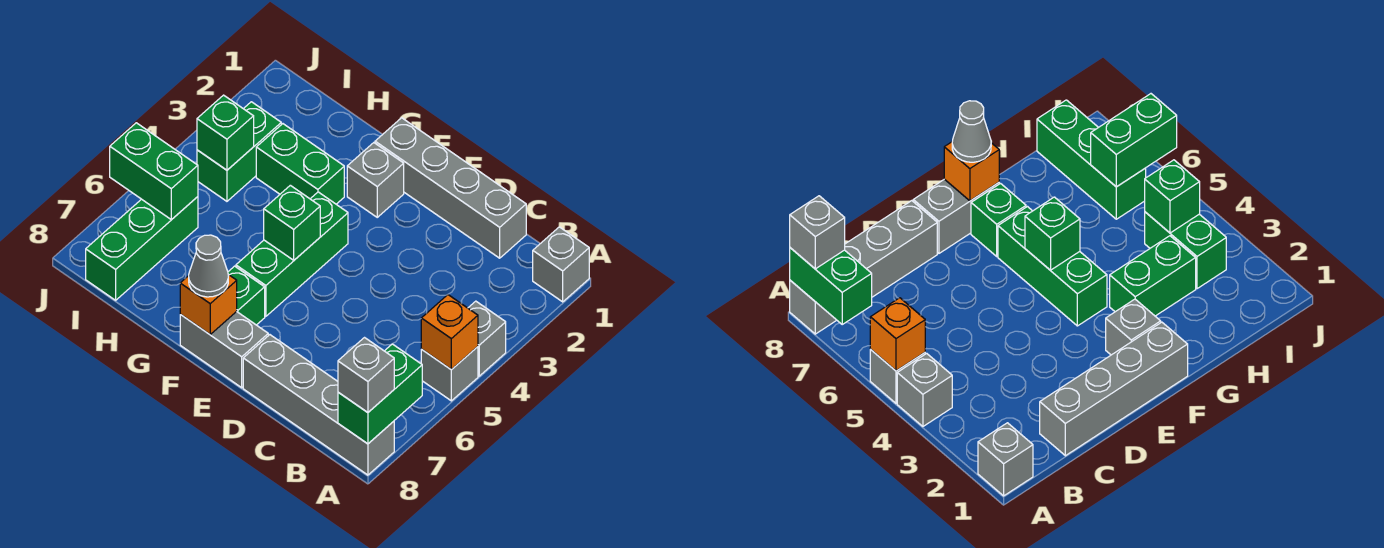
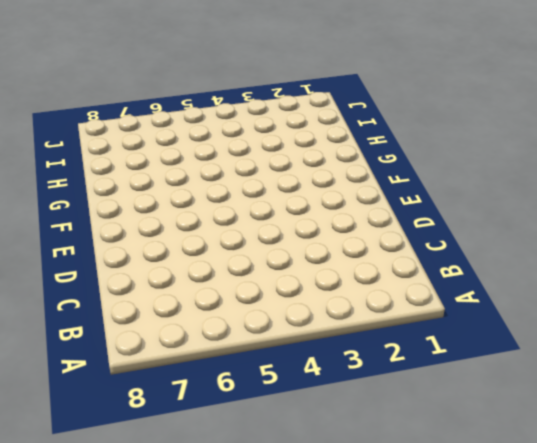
none -> grey 1x1 brick [533,227,589,302]
none -> grey 1x1 brick [468,301,506,376]
none -> grey 1x1 brick [421,347,478,401]

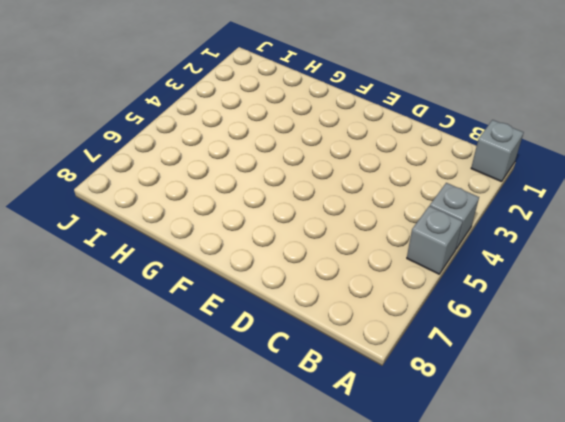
none -> grey 1x4 brick [243,335,394,475]
none -> grey 1x4 brick [375,118,526,258]
none -> grey 1x2 brick [180,312,268,388]

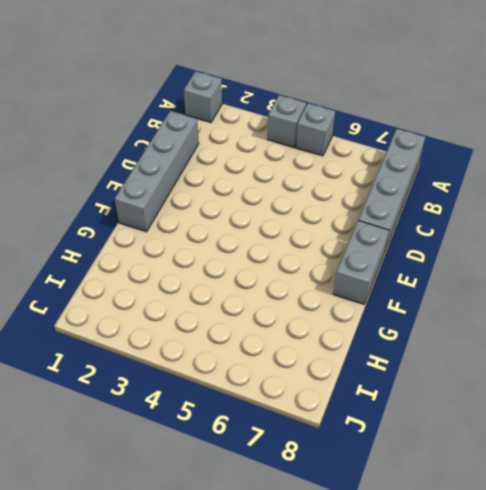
none -> grey 1x1 brick [347,143,404,217]
none -> green 1x3 brick [236,192,348,316]
none -> green 1x1 brick [228,266,265,325]

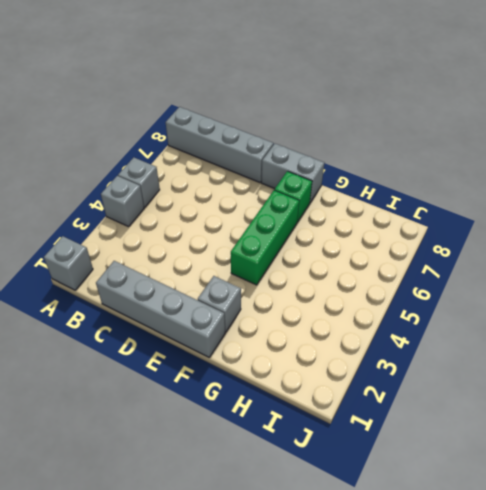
none -> green 1x2 brick [256,124,344,204]
none -> green 1x2 brick [197,102,281,201]
none -> green 1x3 brick [86,197,198,300]

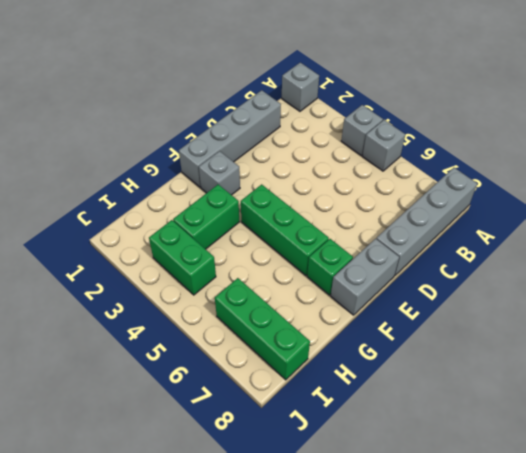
none -> orange 1x1 brick [421,295,478,370]
none -> green 1x2 brick [338,344,422,444]
none -> green 1x1 brick [264,185,320,260]

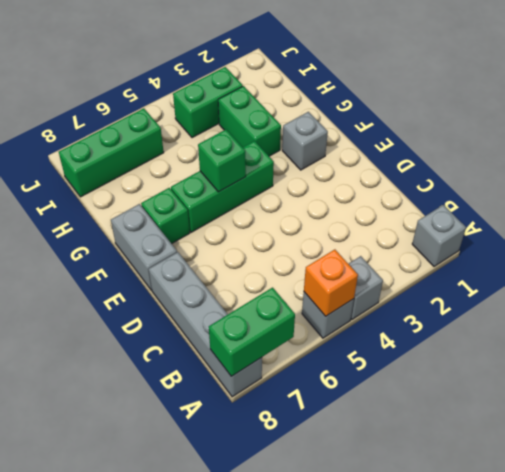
none -> grey 1x4 brick [375,118,526,258]
none -> orange 1x1 brick [180,275,237,334]
none -> green 1x1 brick [197,95,254,170]

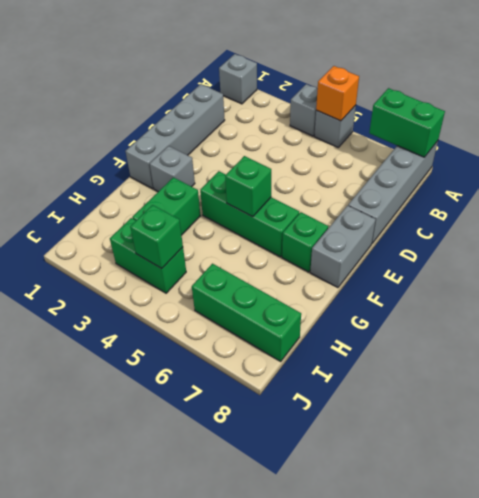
none -> orange 1x1 brick [180,275,237,334]
none -> green 1x2 brick [110,123,198,220]
none -> grey 1x1 brick [338,338,394,412]

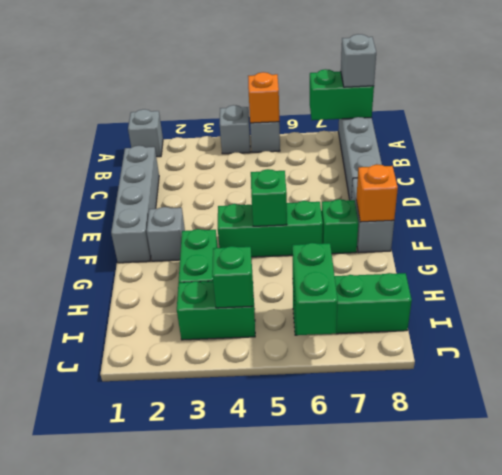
none -> grey 1x1 cone [189,235,228,297]

